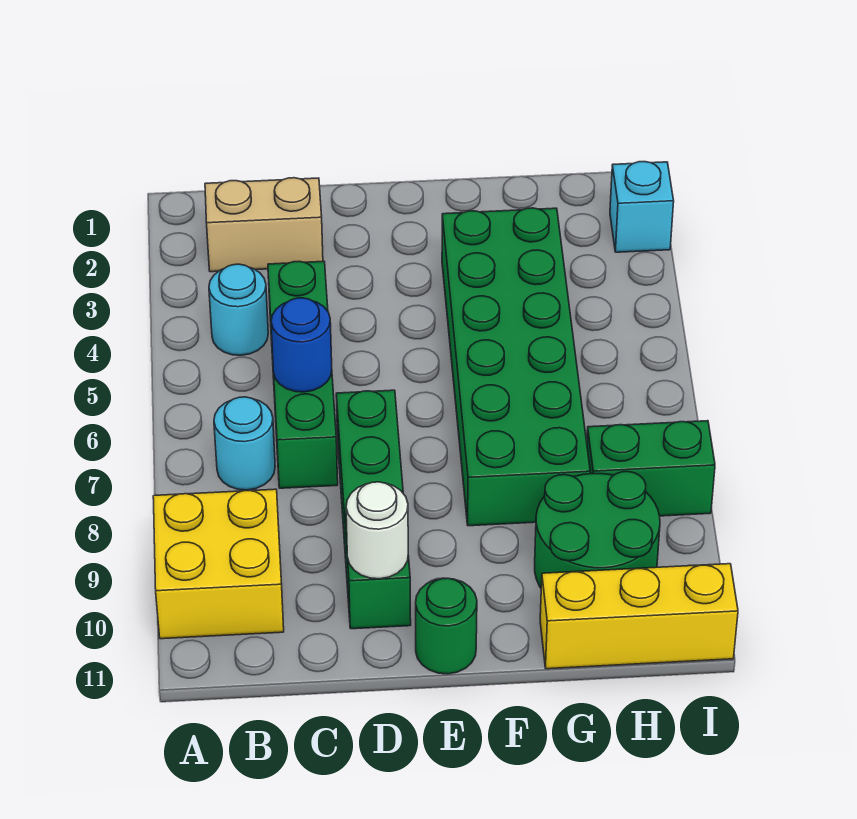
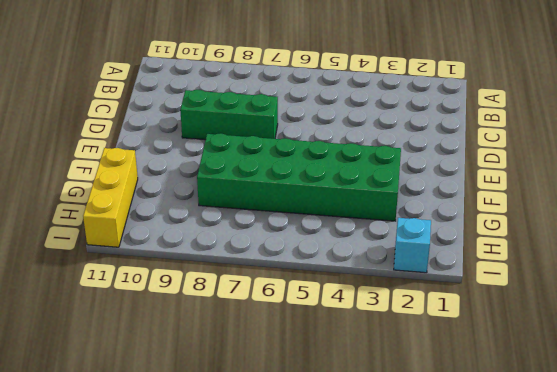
green 1x3 brick [180,90,278,140] -> green 1x4 brick [336,390,411,629]
none -> yellow 2x2 brick [153,489,284,639]
none -> tan 1x2 brick [205,178,323,272]
none -> cyan 1x1 round brick [209,264,268,355]

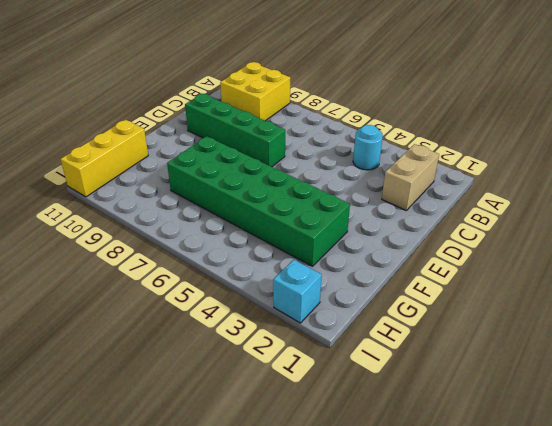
none -> cyan 1x1 round brick [214,397,275,490]
none -> green 1x4 brick [268,261,338,488]
none -> green 1x1 round brick [416,578,477,674]

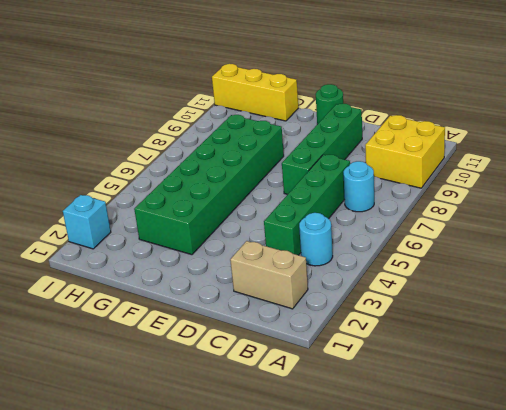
none -> green 2x2 round brick [535,472,660,588]
none -> green 1x2 brick [587,421,715,516]
none -> blue 1x1 round brick [271,298,332,392]

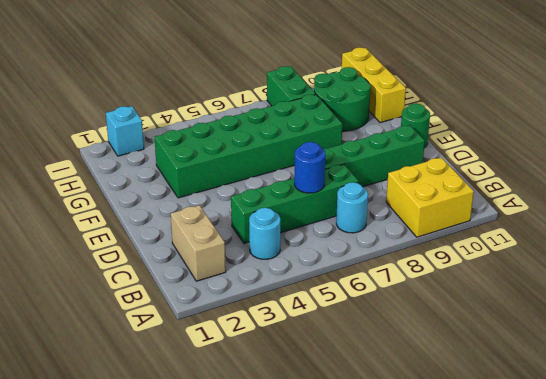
none -> white 1x1 round brick [346,482,408,579]

